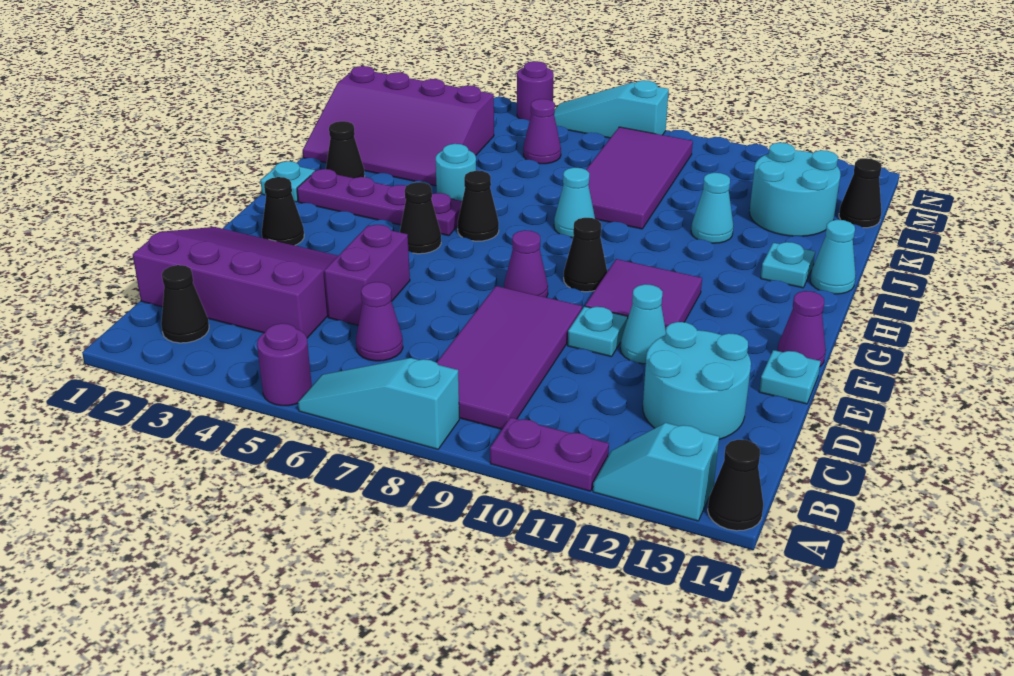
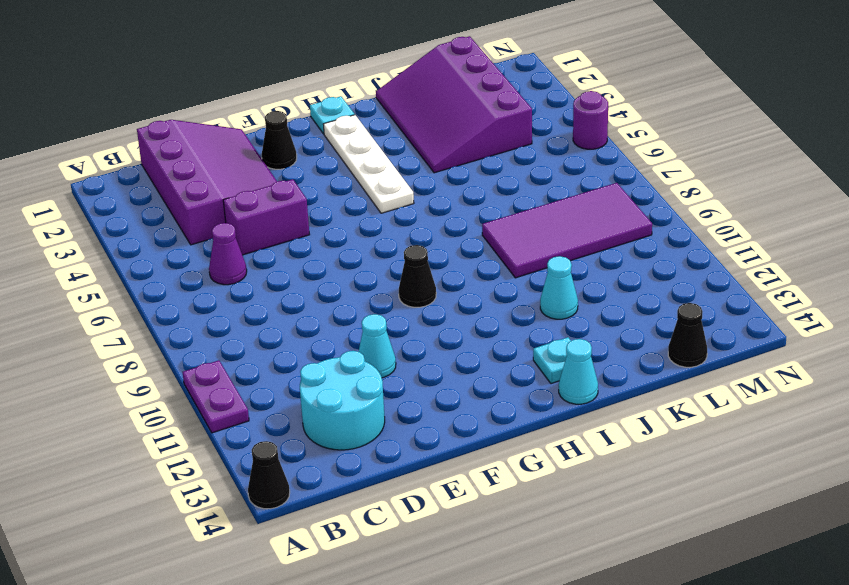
white 1x4 plate [323,115,414,213] -> purple 1x4 plate [297,169,462,236]
none -> purple 1x1 round brick [257,323,312,406]
none -> cyan 1x3 slope [298,358,459,449]
none -> cyan 1x2 slope [593,423,719,521]
none -> black 1x1 cone [161,265,209,343]

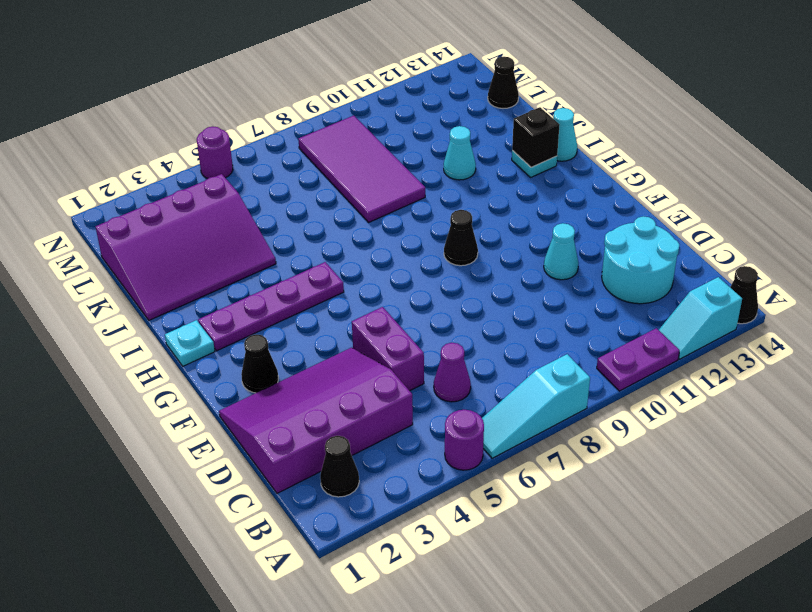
black 1x1 brick [512,107,560,167] -> none
none -> purple 2x4 tile [436,286,582,429]
none -> cyan 1x1 plate [568,306,628,357]
none -> cyan 1x1 plate [759,350,821,404]
none -> purple 1x1 cone [504,230,548,297]

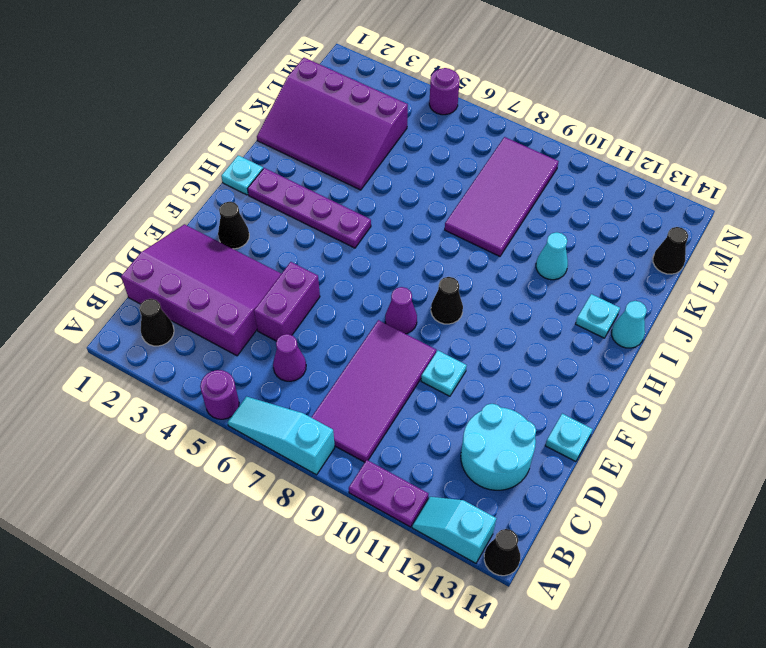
none -> cyan 1x1 cone [620,284,666,364]
none -> purple 2x2 tile [585,259,702,330]
none -> purple 1x1 cone [777,291,826,366]
none -> black 1x1 cone [400,182,441,254]

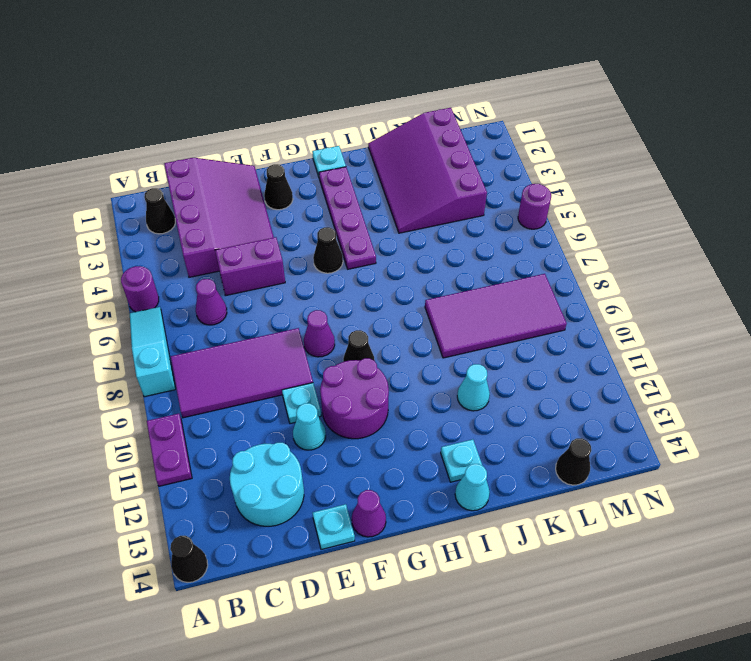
purple 2x2 round brick [320,358,389,439] -> purple 2x2 tile [585,259,702,330]
none -> cyan 1x2 slope [593,423,719,521]
none -> black 1x1 cone [458,171,499,241]
none -> black 1x1 cone [326,121,365,178]
none -> cyan 1x1 round brick [436,144,476,201]

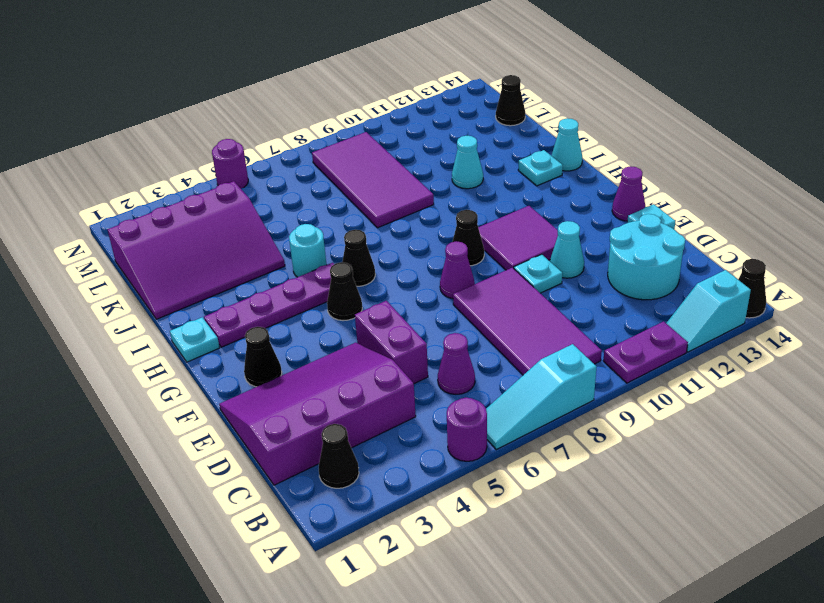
none -> black 1x1 cone [326,121,365,178]
none -> cyan 1x1 cone [554,168,595,238]
none -> cyan 2x2 round brick [750,143,840,236]
none -> purple 1x1 cone [523,99,561,164]

